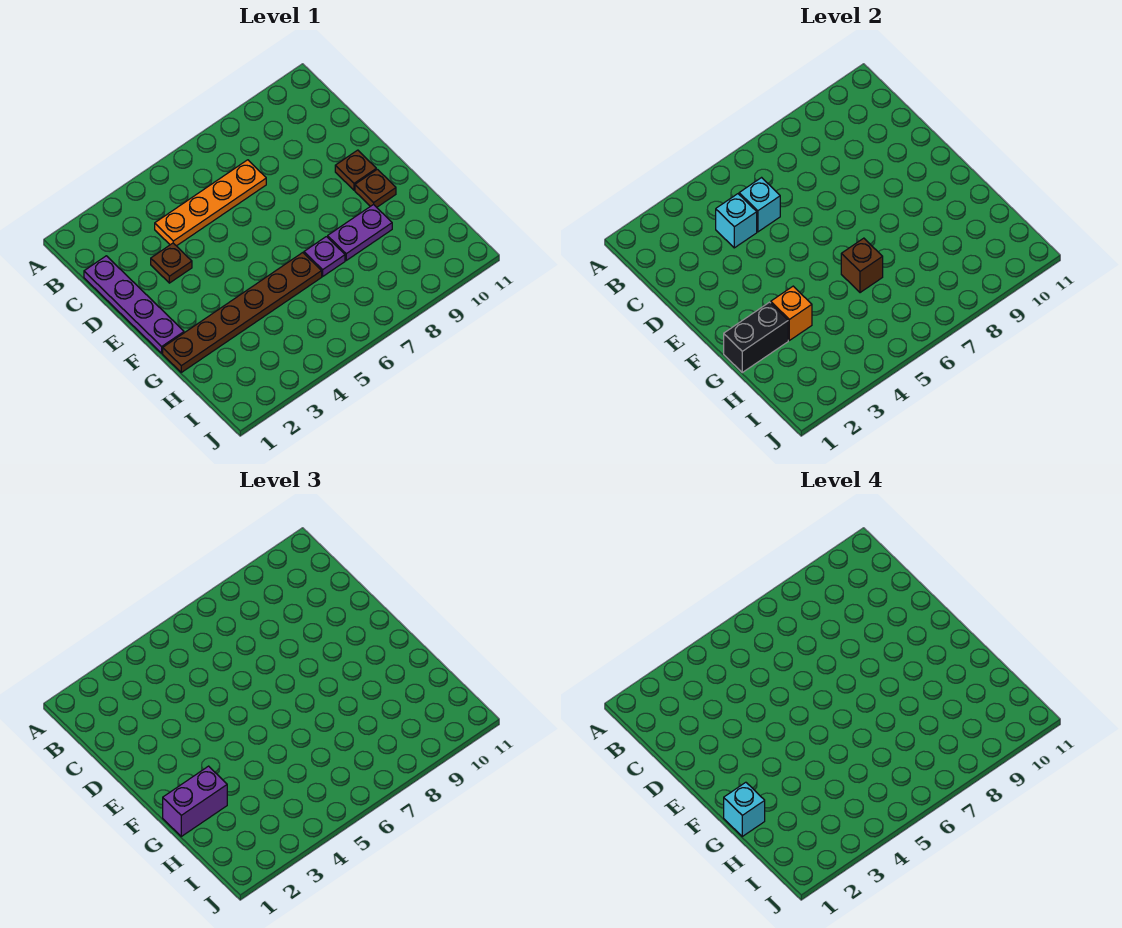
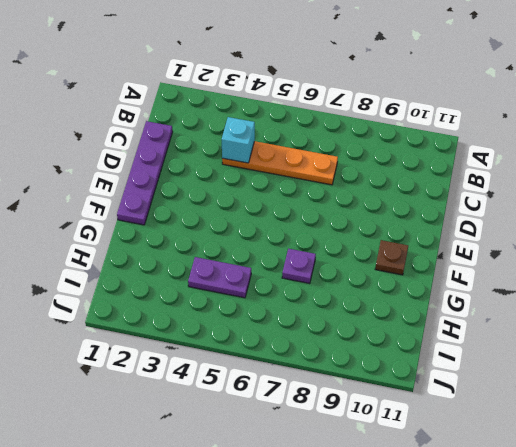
purple 1x2 plate [188,257,251,298] -> purple 1x2 plate moved to [328,204,392,260]
none -> brown 1x1 plate [151,243,192,283]
none -> brown 1x1 plate [335,150,376,190]
none -> brown 1x6 plate [163,253,322,372]

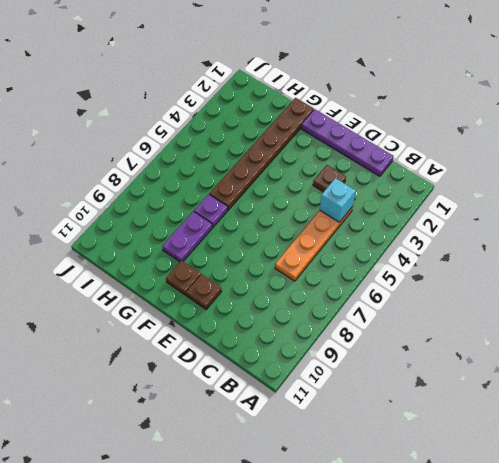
none -> cyan 1x1 brick [739,178,780,232]
none -> black 1x2 brick [724,302,788,372]
none -> orange 1x1 brick [771,286,812,340]

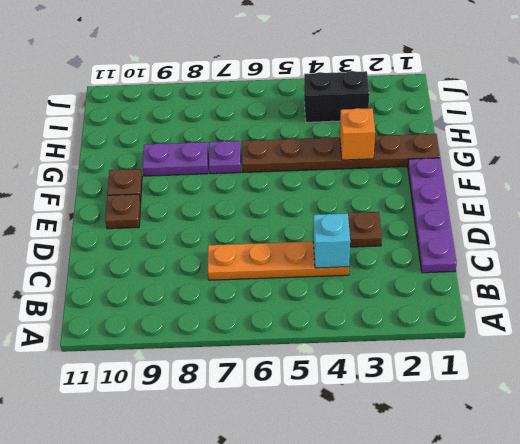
black 1x2 brick [304,71,369,122] -> black 1x2 brick moved to [724,302,788,372]
none -> cyan 1x1 brick [739,178,780,232]
none -> brown 1x1 brick [841,238,883,293]
none -> purple 1x2 brick [163,766,227,836]

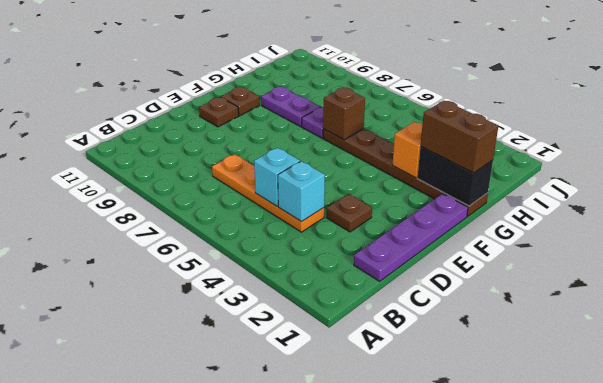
brown 1x2 brick [421,101,498,173] -> purple 1x2 brick [163,766,227,836]
none -> cyan 1x1 brick [724,782,765,836]

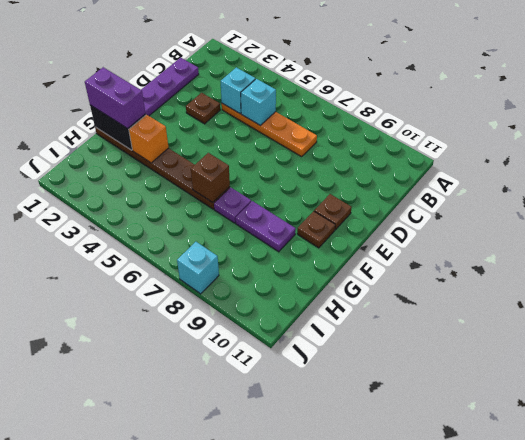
cyan 1x1 brick [177,242,219,294] -> cyan 1x1 brick moved to [724,782,765,836]

